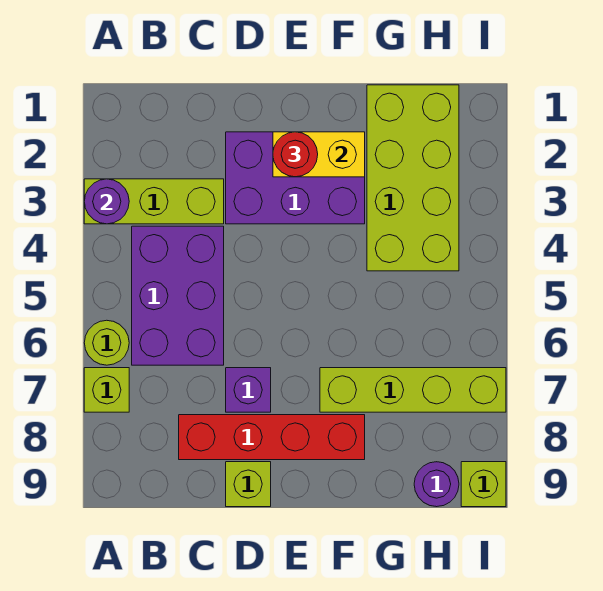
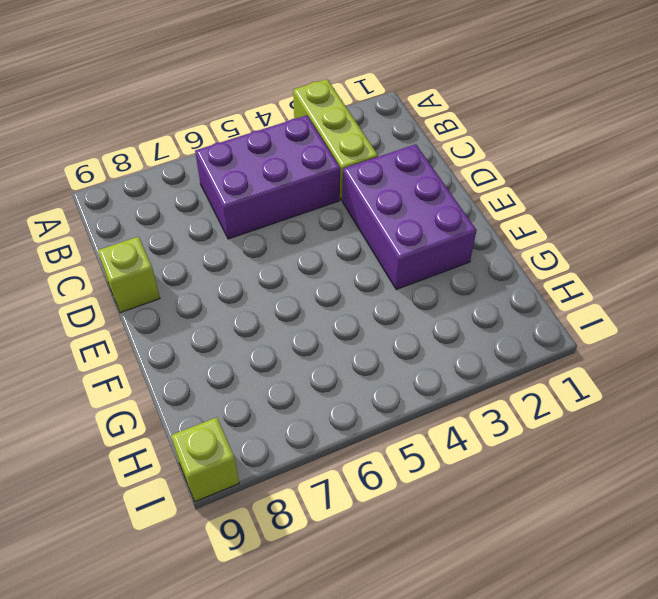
none -> lime 1x1 round brick [84,320,129,365]
none -> lime 1x1 brick [84,368,129,412]
none -> red 1x4 brick [179,415,365,460]

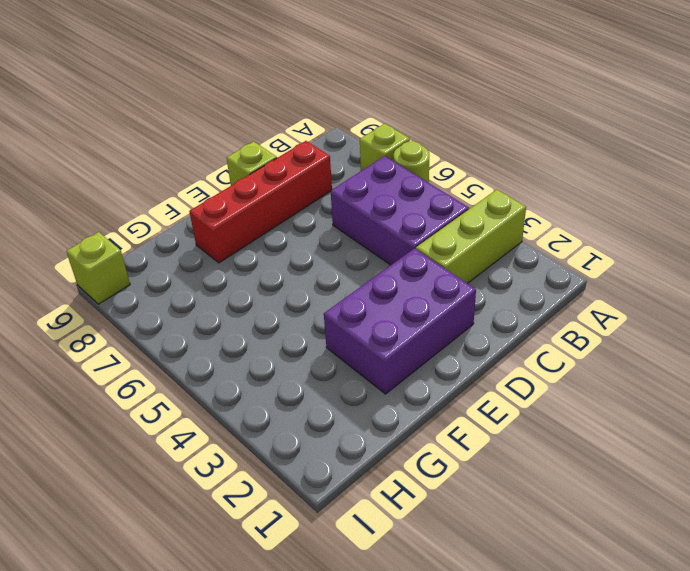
none -> purple 1x1 brick [226,368,271,412]
none -> lime 1x4 brick [320,368,506,412]
none -> lime 2x4 brick [367,85,459,271]

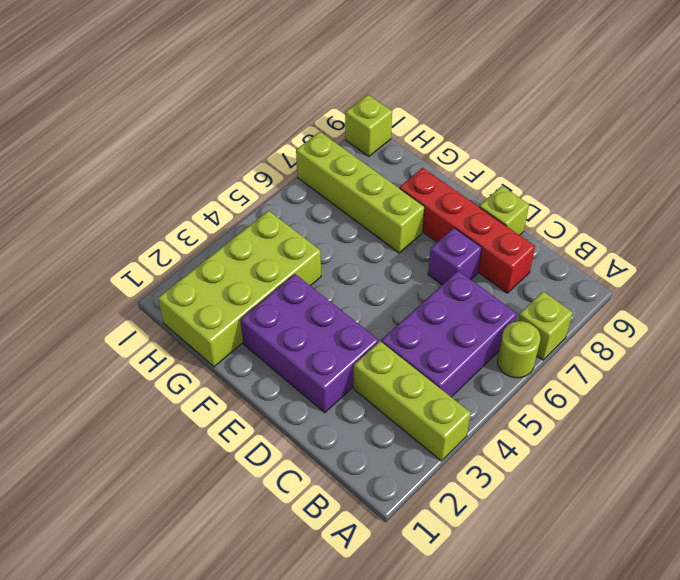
none -> purple 1x1 round brick [414,462,459,507]
none -> purple 1x1 round brick [84,179,129,224]
none -> yellow 1x2 brick [273,132,365,177]

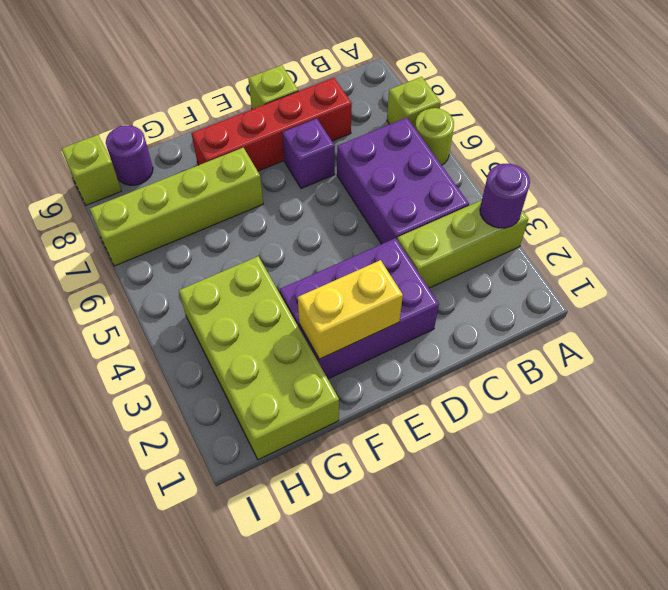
none -> red 1x1 round brick [273,132,318,177]

